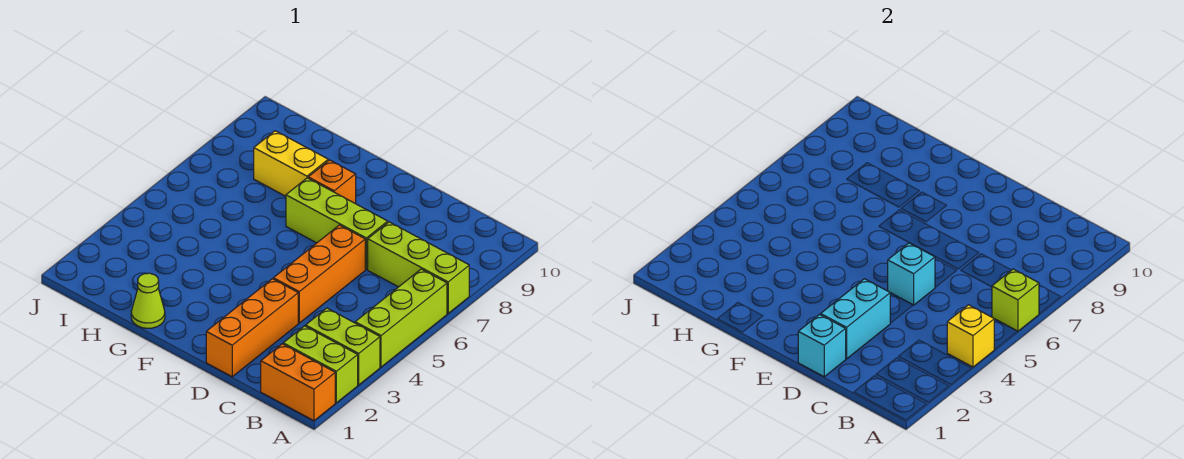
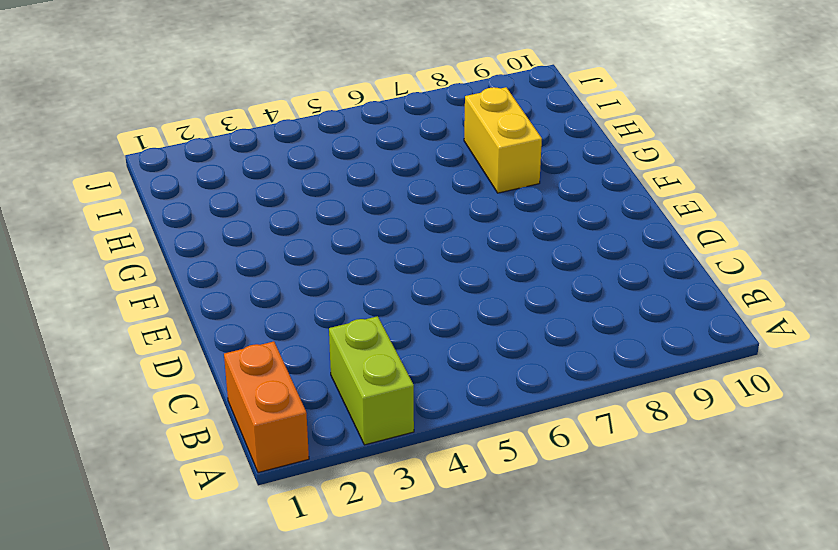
none -> lime 1x2 brick [283,326,358,403]
none -> lime 1x3 brick [355,269,447,367]
none -> lime 1x3 brick [368,222,469,313]

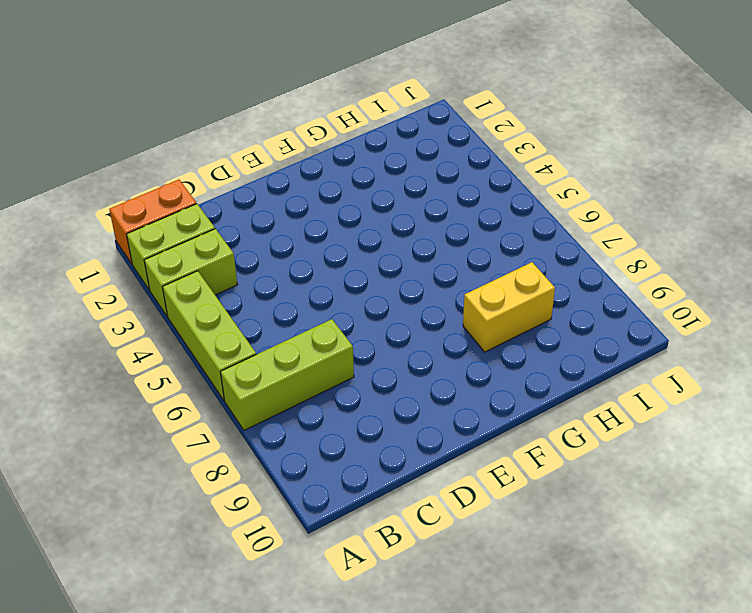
none -> orange 1x3 brick [206,279,298,377]
none -> orange 1x3 brick [273,225,365,323]
none -> lime 1x3 brick [286,178,388,269]

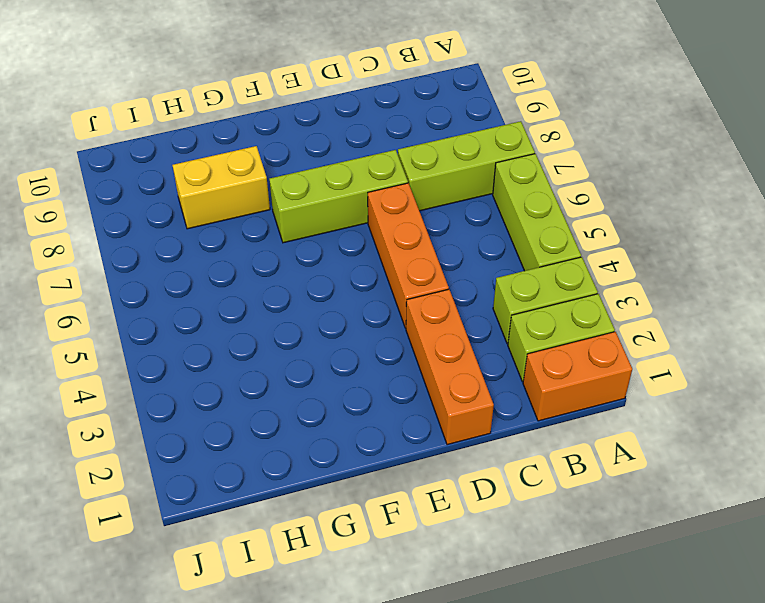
none -> orange 1x1 brick [308,160,356,204]
none -> lime 1x1 cone [131,273,165,328]
none -> yellow 1x1 brick [947,305,994,367]

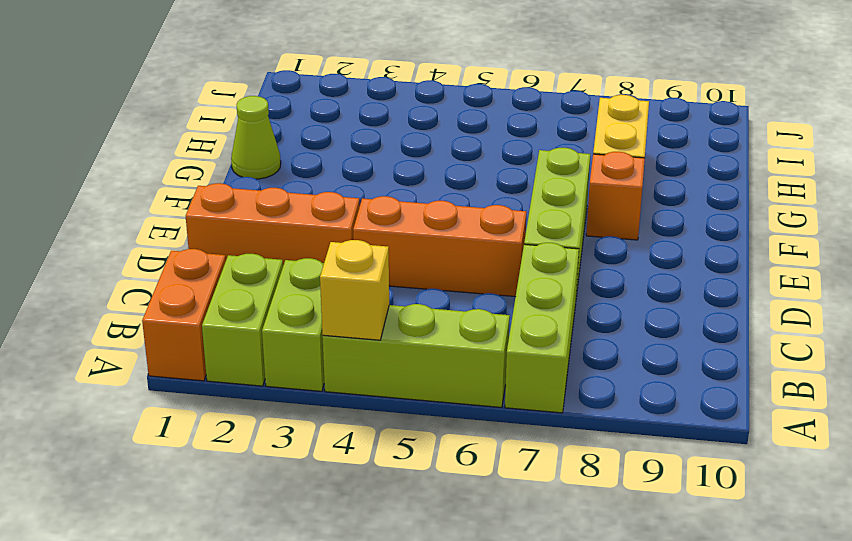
none -> lime 1x1 brick [992,269,1039,331]
none -> cyan 1x1 brick [798,315,846,377]
none -> cyan 1x2 brick [821,279,890,359]

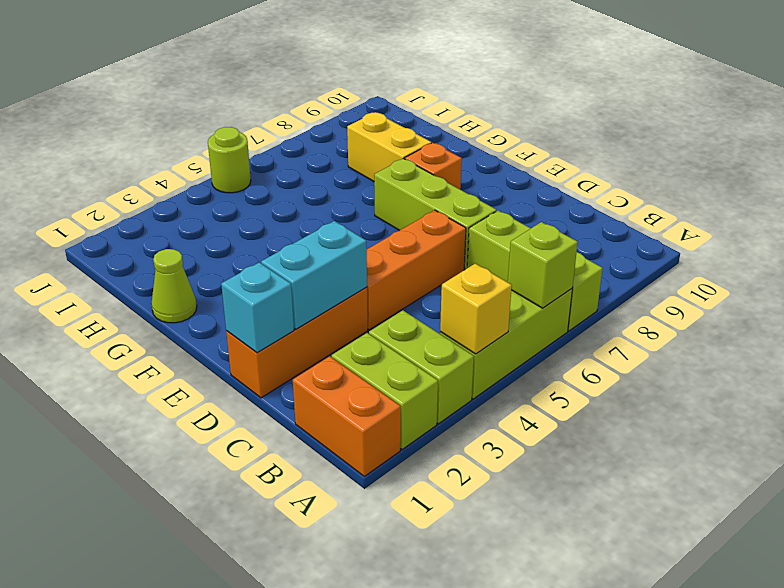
lime 1x1 round brick [208,127,251,193] -> none
none -> cyan 1x1 brick [888,243,935,305]

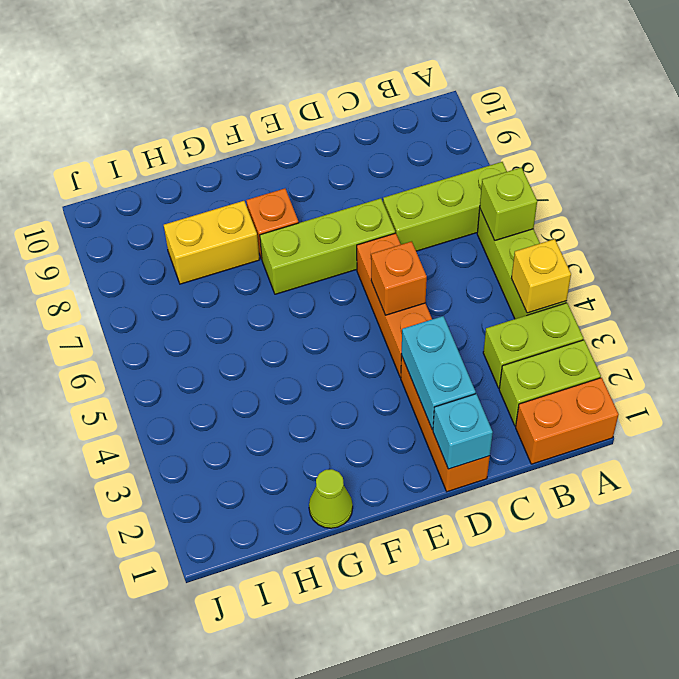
orange 1x1 brick [371,241,427,315] -> cyan 1x1 brick [888,243,935,305]

